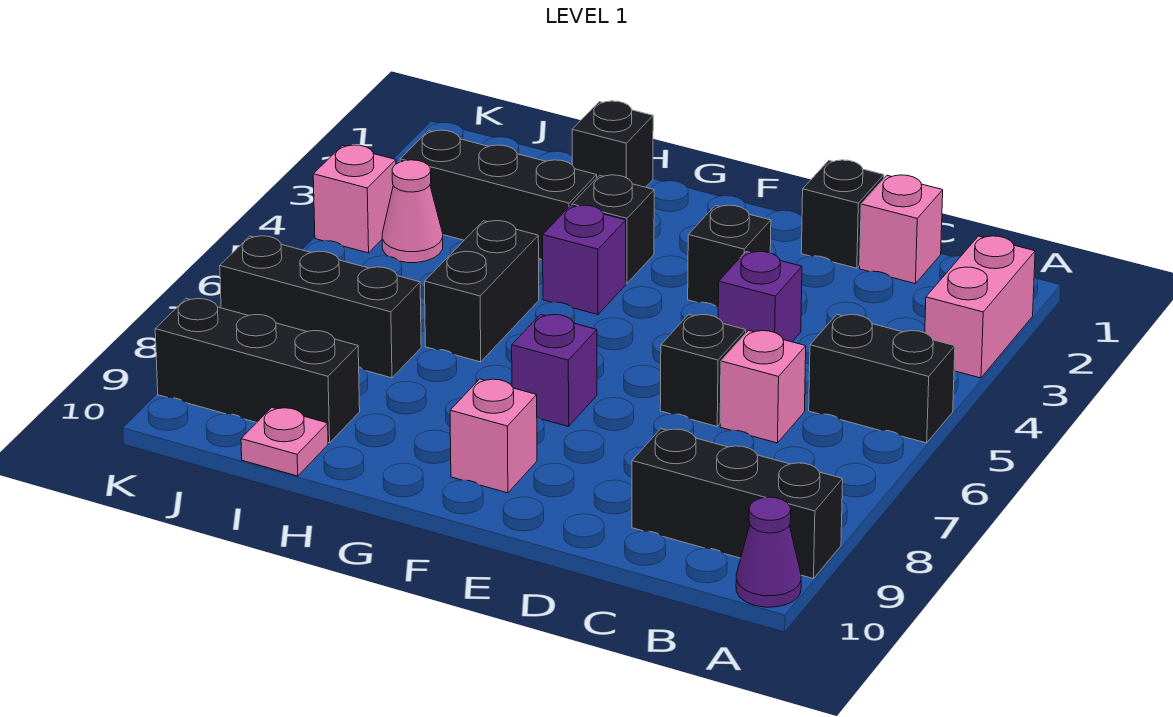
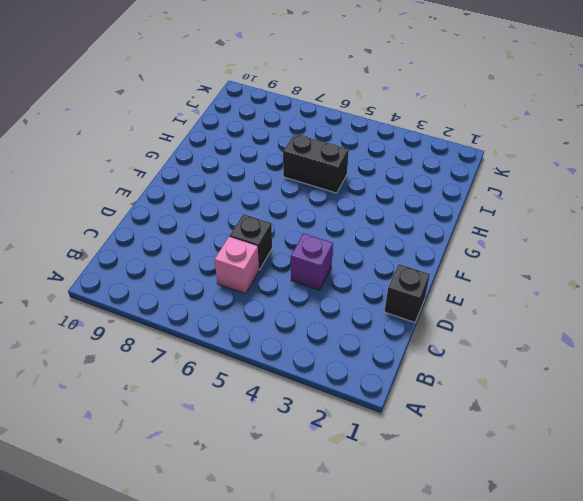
none -> pink 1x2 brick [925,236,1035,378]
none -> black 1x2 brick [809,315,955,443]
none -> black 1x3 brick [632,429,843,579]

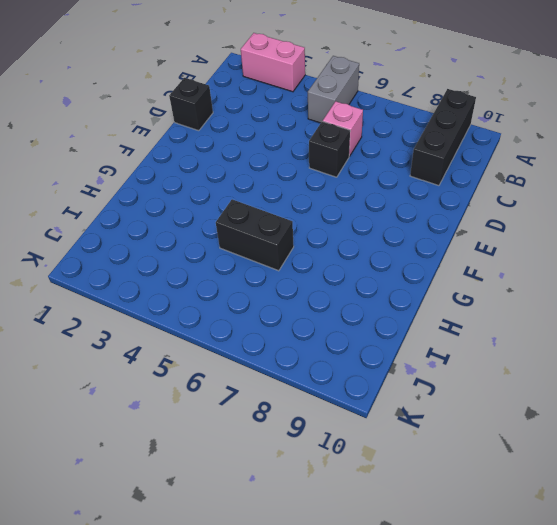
grey 1x2 brick [308,56,359,123] -> black 1x2 brick [809,315,955,443]
none -> purple 1x1 cone [736,497,801,607]
none -> pink 1x1 brick [860,175,943,283]
none -> purple 1x1 brick [718,252,802,342]

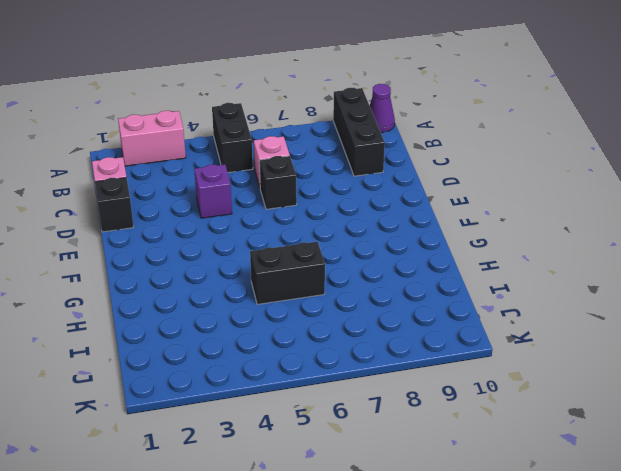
none -> black 1x1 brick [688,205,771,308]
none -> purple 1x1 brick [512,314,597,427]
none -> pink 1x1 brick [450,379,537,493]

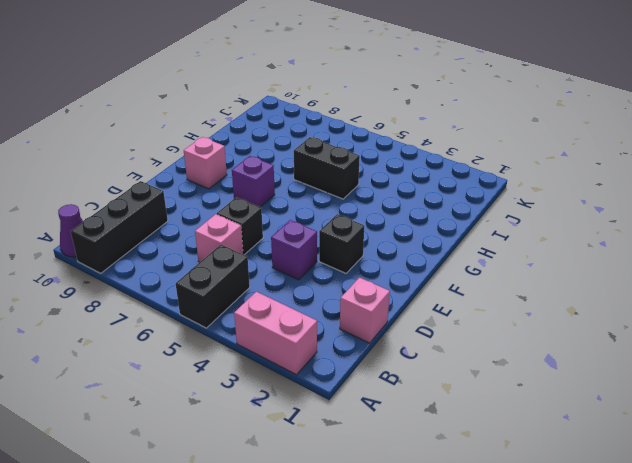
none -> black 1x1 brick [801,160,884,268]
none -> black 1x1 brick [572,175,654,284]
none -> purple 1x1 brick [543,205,626,315]

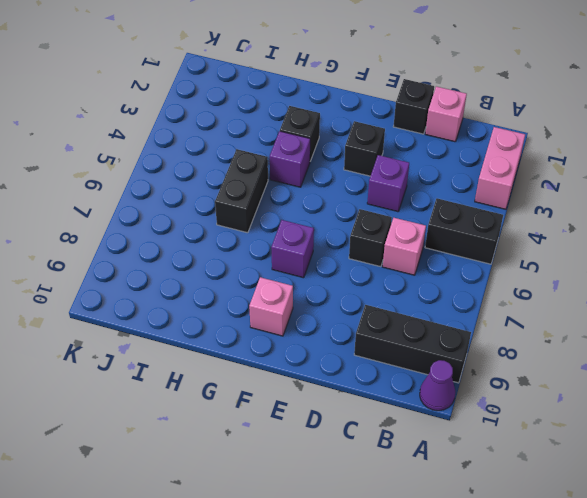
none -> black 1x1 brick [572,101,653,187]
none -> black 1x3 brick [400,130,597,260]
none -> black 1x3 brick [220,236,421,378]

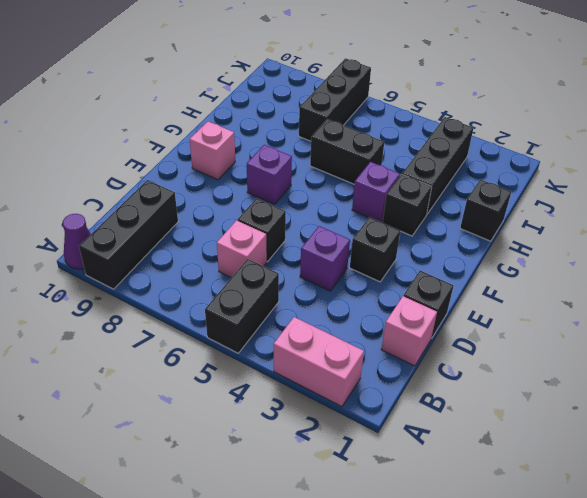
none -> black 1x3 brick [155,298,360,443]
none -> pink 1x1 plate [241,408,328,476]
none -> pink 1x1 cone [382,160,443,263]

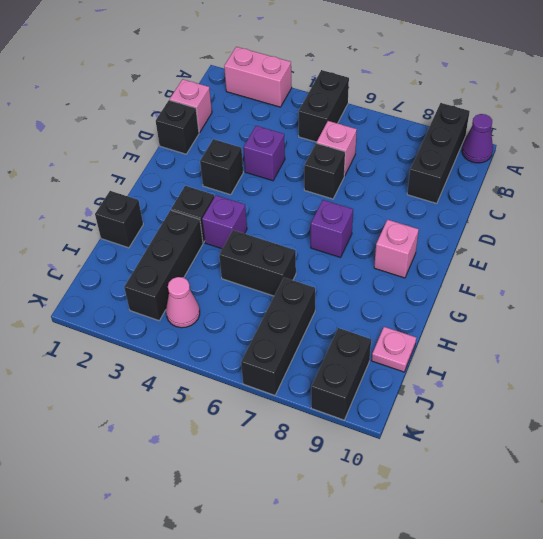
black 1x2 brick [311,328,371,420] -> black 1x3 brick [155,298,360,443]
none -> pink 1x1 brick [313,145,396,253]

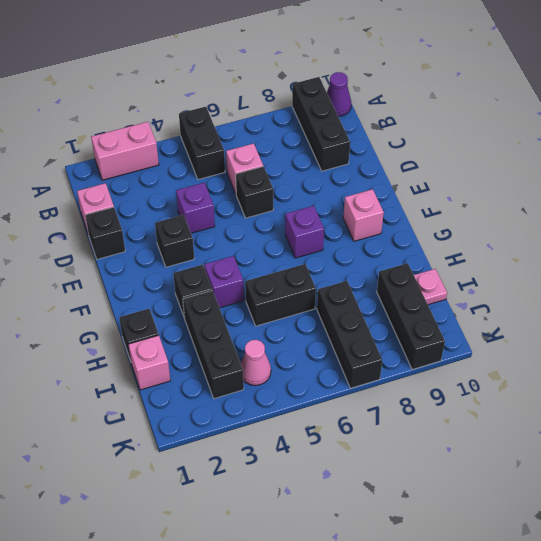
pink 1x1 brick [128,335,170,390] -> pink 1x1 brick moved to [313,145,396,253]

